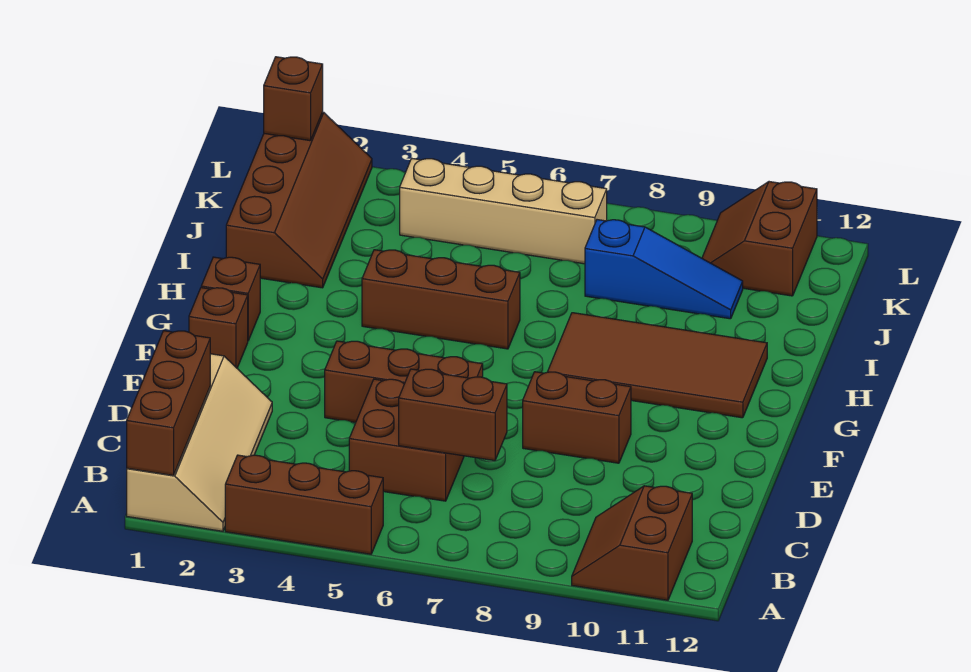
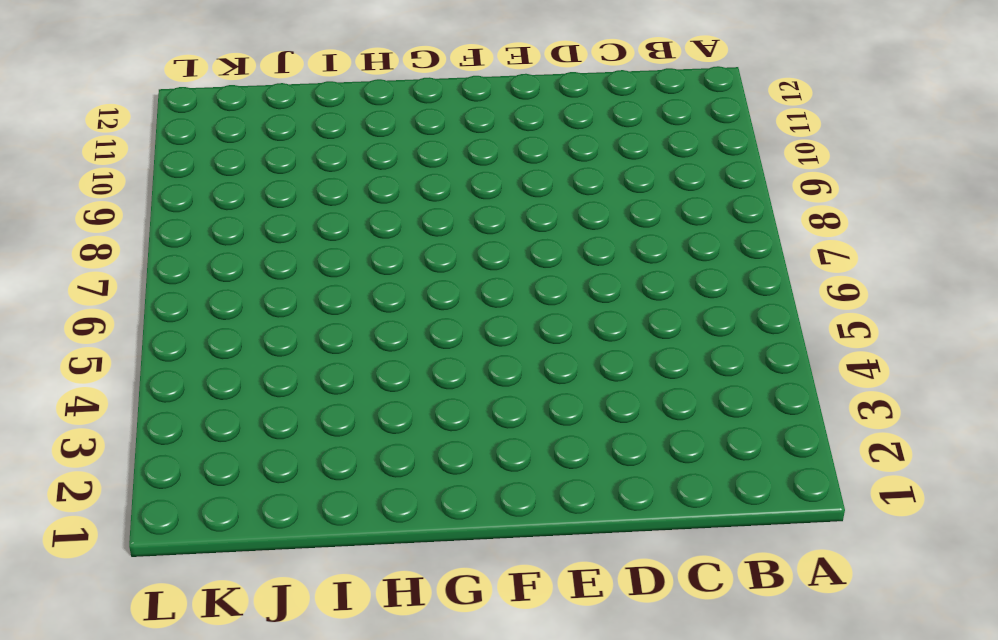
none -> tan 2x4 slope [127,354,272,531]
none -> brown 1x3 brick [225,455,383,554]
none -> brown 2x2 slope [572,486,692,600]

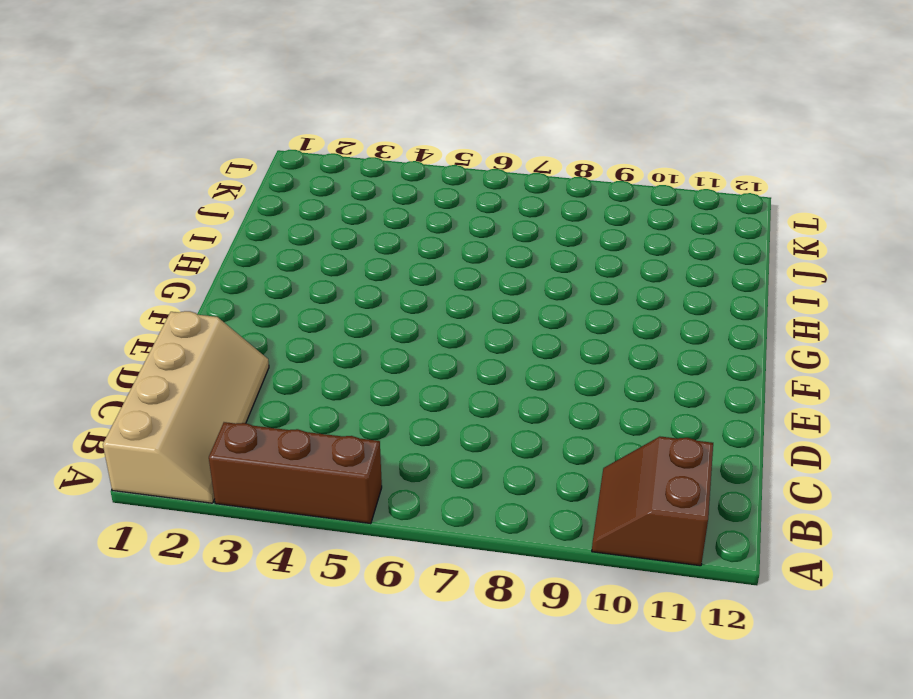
none -> brown 2x2 brick [349,379,464,501]
none -> brown 1x3 brick [325,341,483,422]
none -> brown 1x2 brick [523,372,631,463]

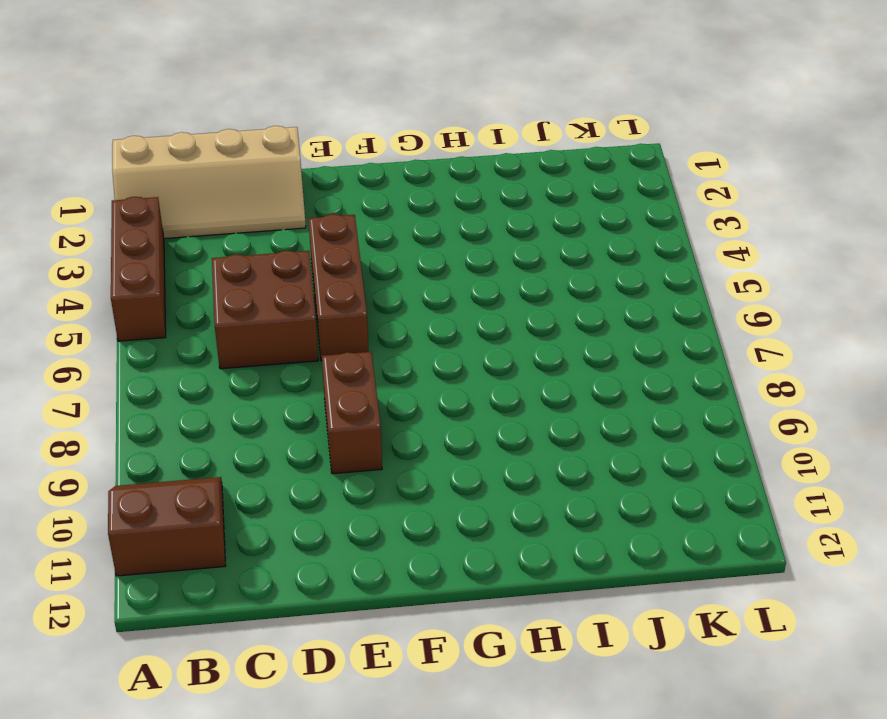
none -> brown 1x1 brick [189,288,248,368]
none -> brown 1x1 brick [201,257,260,341]
none -> brown 2x4 tile [548,313,767,418]

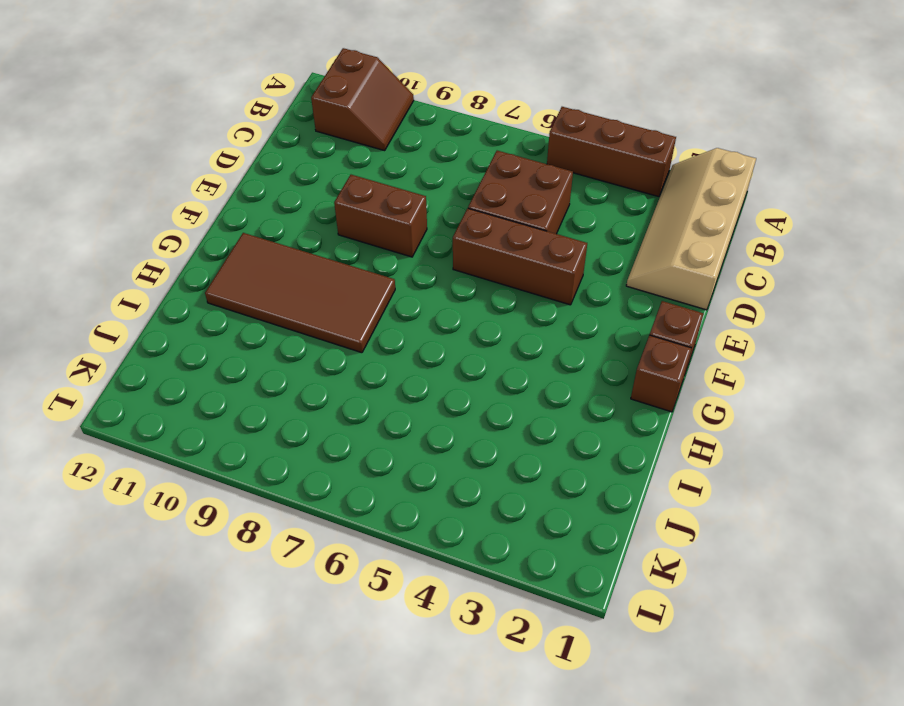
none -> brown 1x3 brick [362,250,520,349]
none -> brown 2x4 slope [226,112,372,288]
none -> blue 1x3 slope [585,220,743,319]

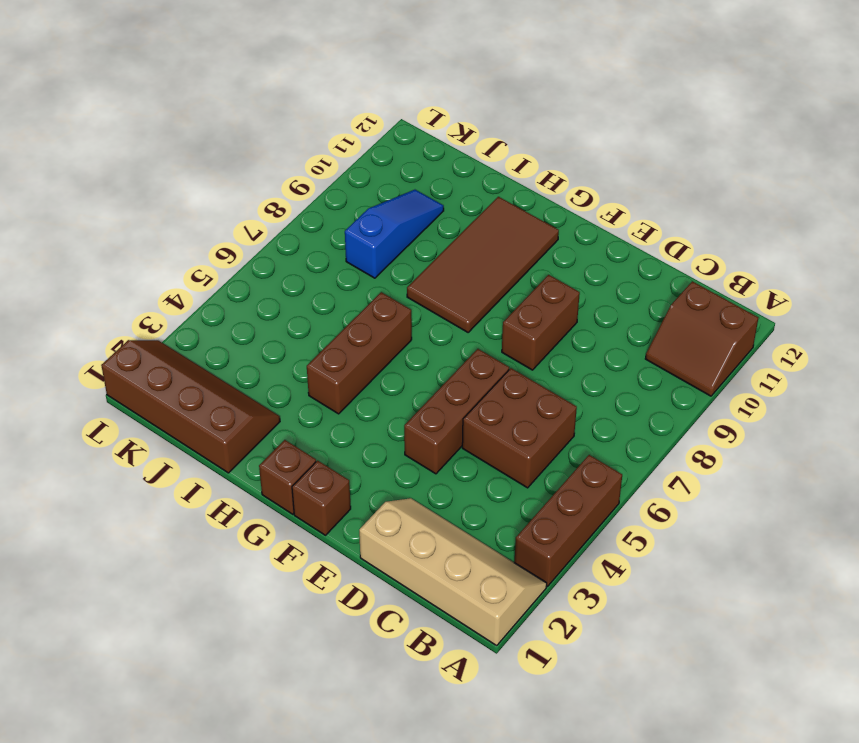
none -> tan 1x4 brick [400,159,607,264]
none -> brown 2x2 slope [702,182,817,296]
none -> brown 1x3 brick [127,331,210,475]

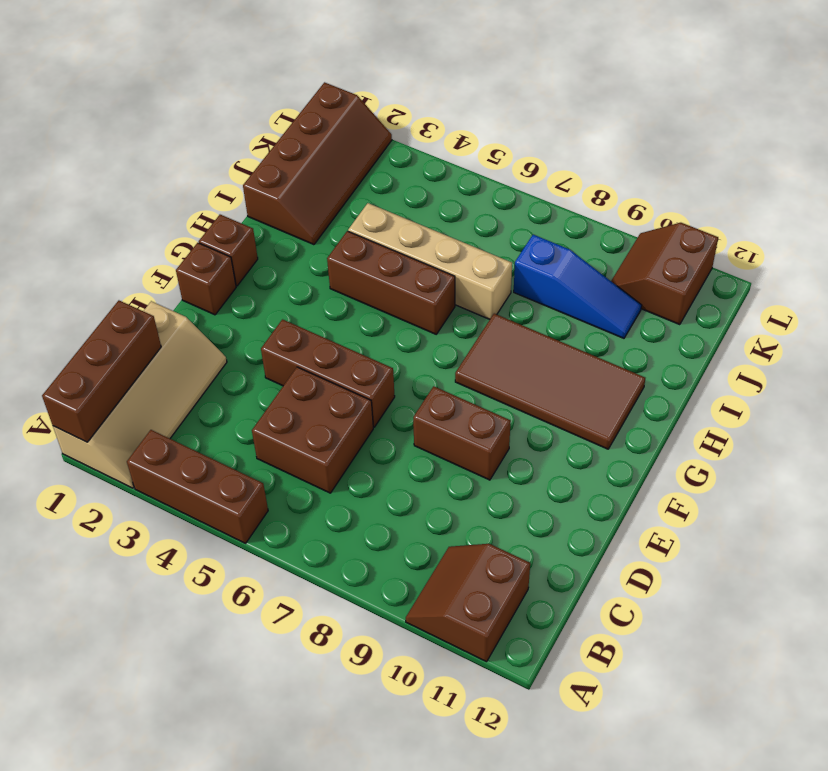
tan 1x4 brick [348,203,512,319] -> tan 1x4 brick moved to [400,159,607,264]
none -> brown 1x2 brick [399,369,507,461]
none -> brown 1x1 brick [264,57,323,141]

